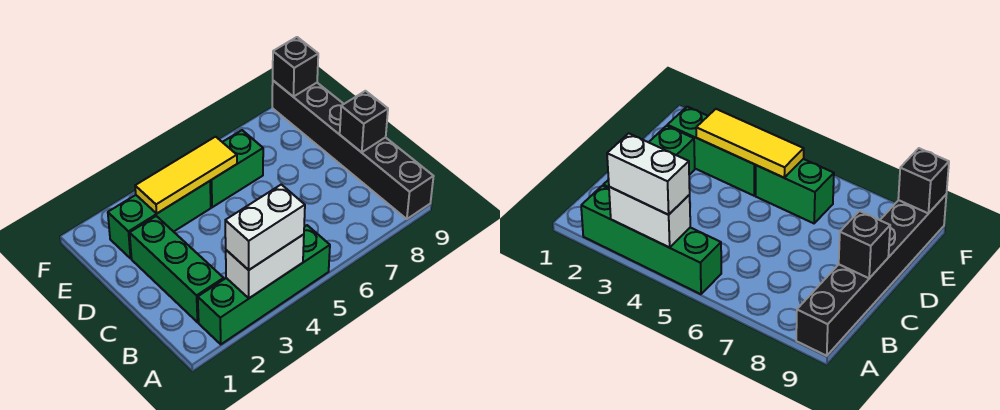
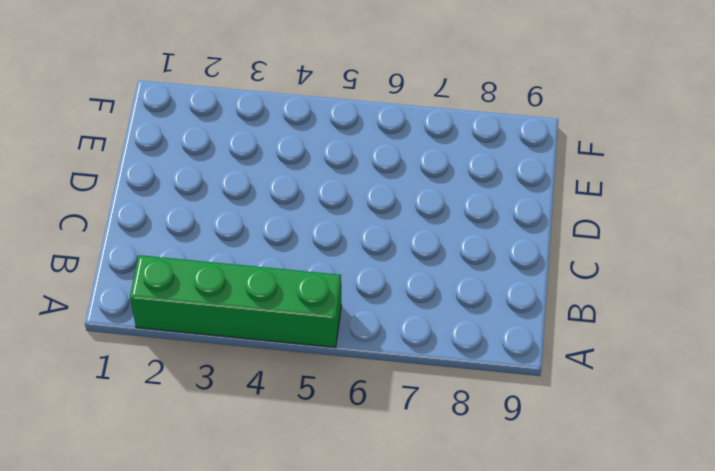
none -> black 1x6 brick [272,81,434,219]
none -> green 1x3 brick [130,216,224,322]

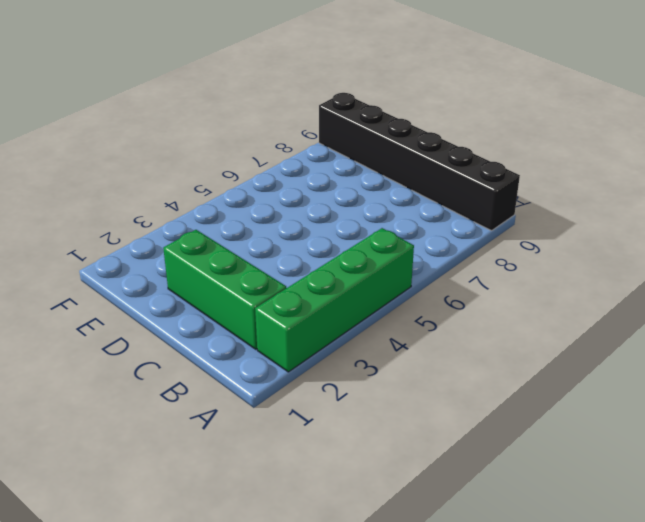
none -> green 1x3 brick [108,181,211,258]
none -> green 1x2 brick [210,130,263,207]

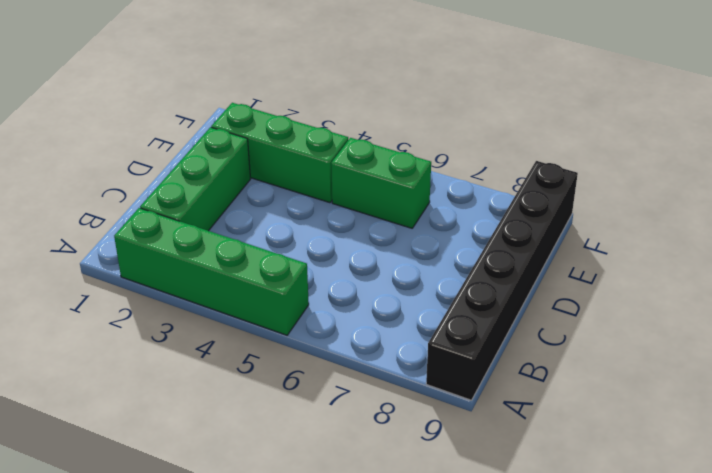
none -> white 1x2 brick [226,234,304,298]
none -> black 1x1 brick [340,91,388,152]

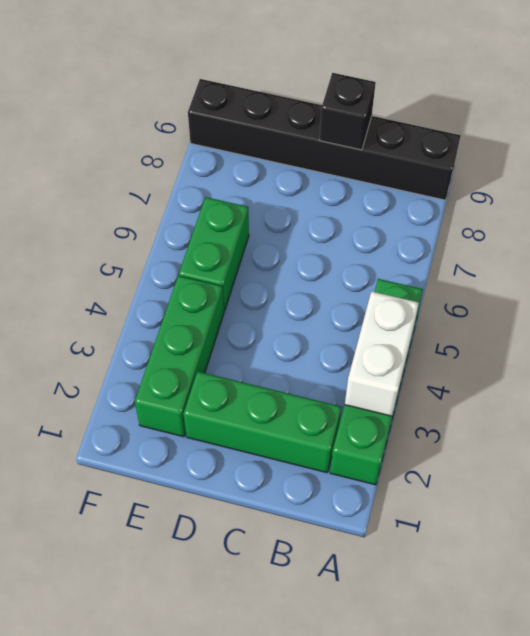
none -> yellow 1x3 tile [135,137,237,213]
none -> black 1x1 brick [273,37,318,97]

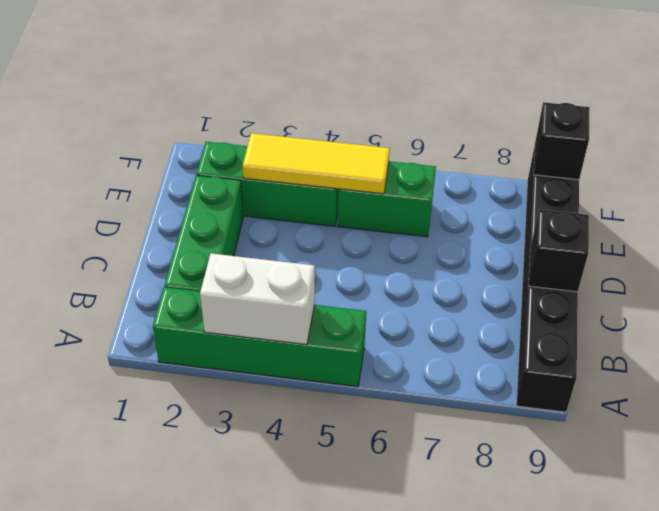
none -> white 1x2 brick [225,185,305,270]

